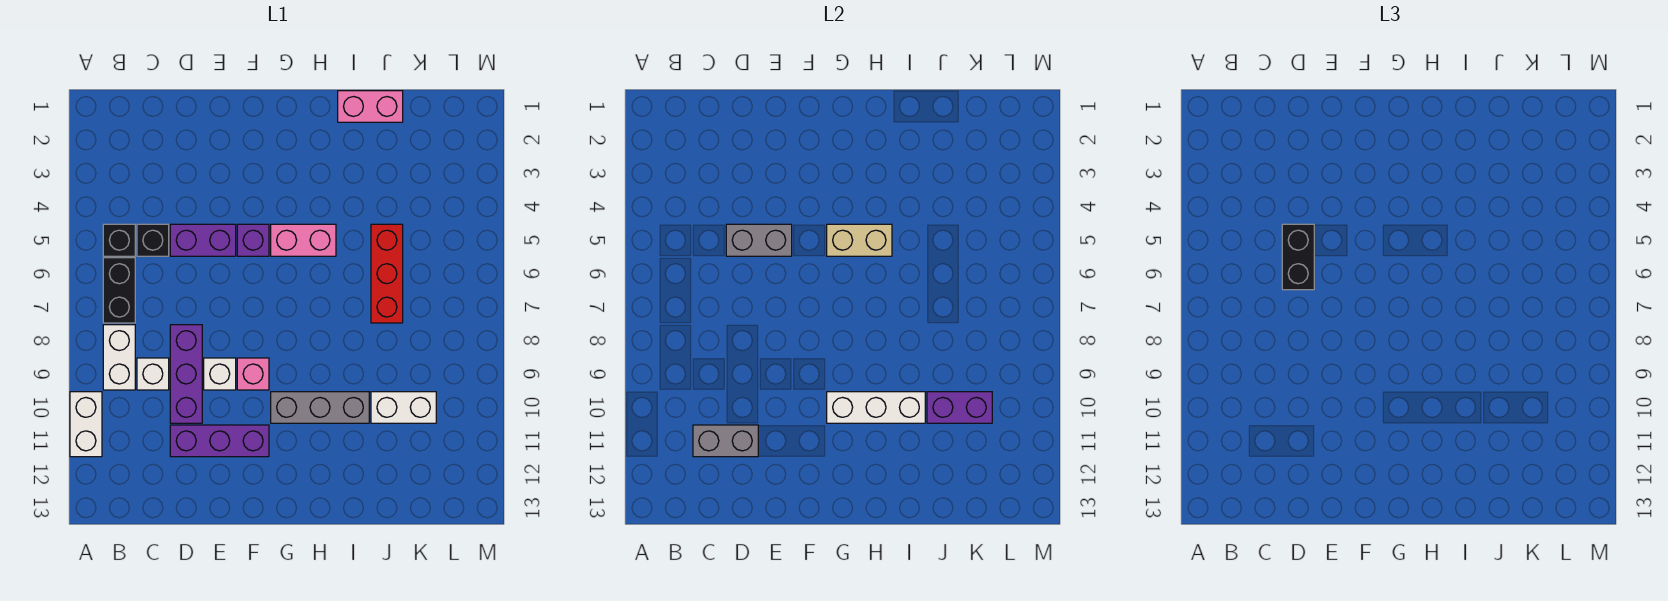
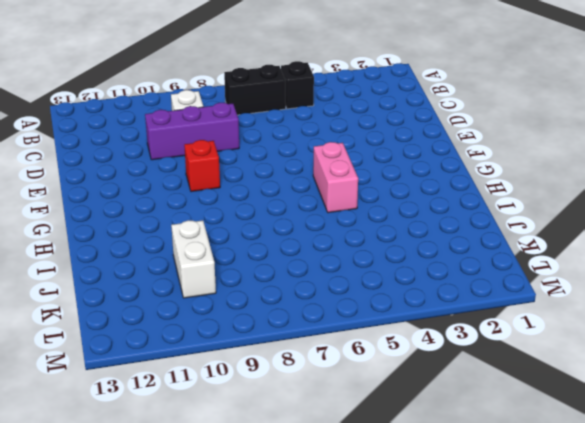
red 1x1 brick [184,140,220,192] -> pink 1x1 brick [237,358,269,390]
none -> white 1x2 brick [70,392,102,457]
none -> white 1x2 brick [103,325,135,390]
none -> black 1x1 brick [137,224,169,256]

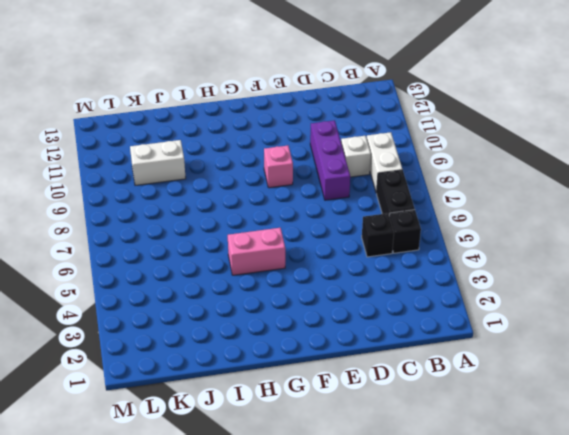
none -> white 1x2 brick [70,392,102,457]
none -> purple 1x2 brick [170,224,236,256]
none -> purple 1x3 brick [170,425,269,457]

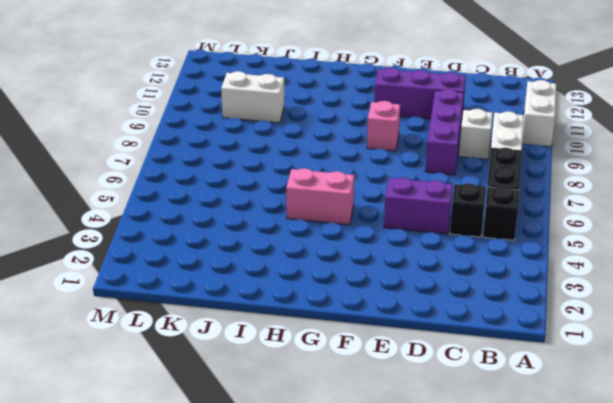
none -> white 1x1 brick [204,358,236,390]
none -> purple 1x1 brick [237,224,269,256]
none -> grey 1x3 brick [271,392,369,423]

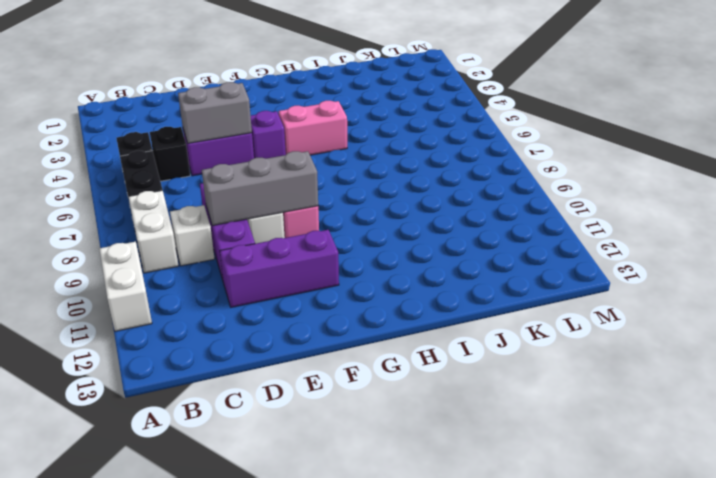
grey 1x3 brick [202,151,318,226] -> grey 1x3 brick moved to [271,392,369,423]
none -> pink 1x2 brick [338,91,403,122]
none -> red 1x3 brick [371,224,403,323]
none -> white 1x2 brick [371,392,436,423]

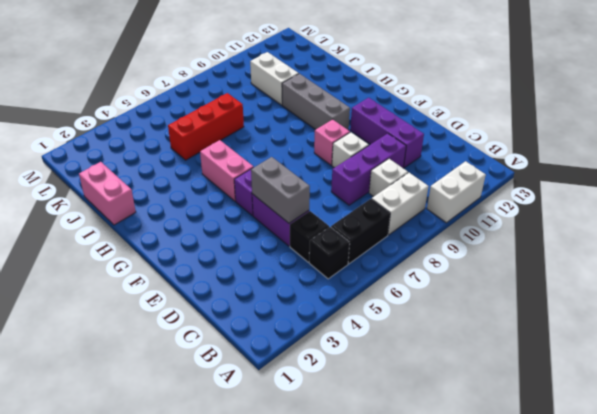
none -> grey 1x2 brick [693,425,758,457]
none -> tan 1x2 brick [827,224,892,256]
none -> white 1x3 brick [827,392,925,423]

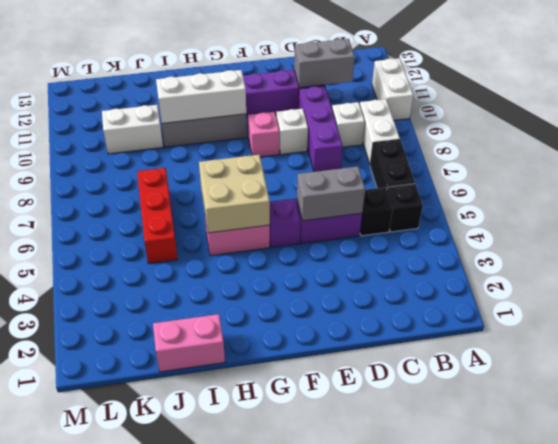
tan 2x2 brick [199,155,270,233] -> tan 1x2 brick [827,224,892,256]
none -> purple 1x2 brick [927,392,992,423]
none -> black 1x2 brick [1282,224,1314,290]

